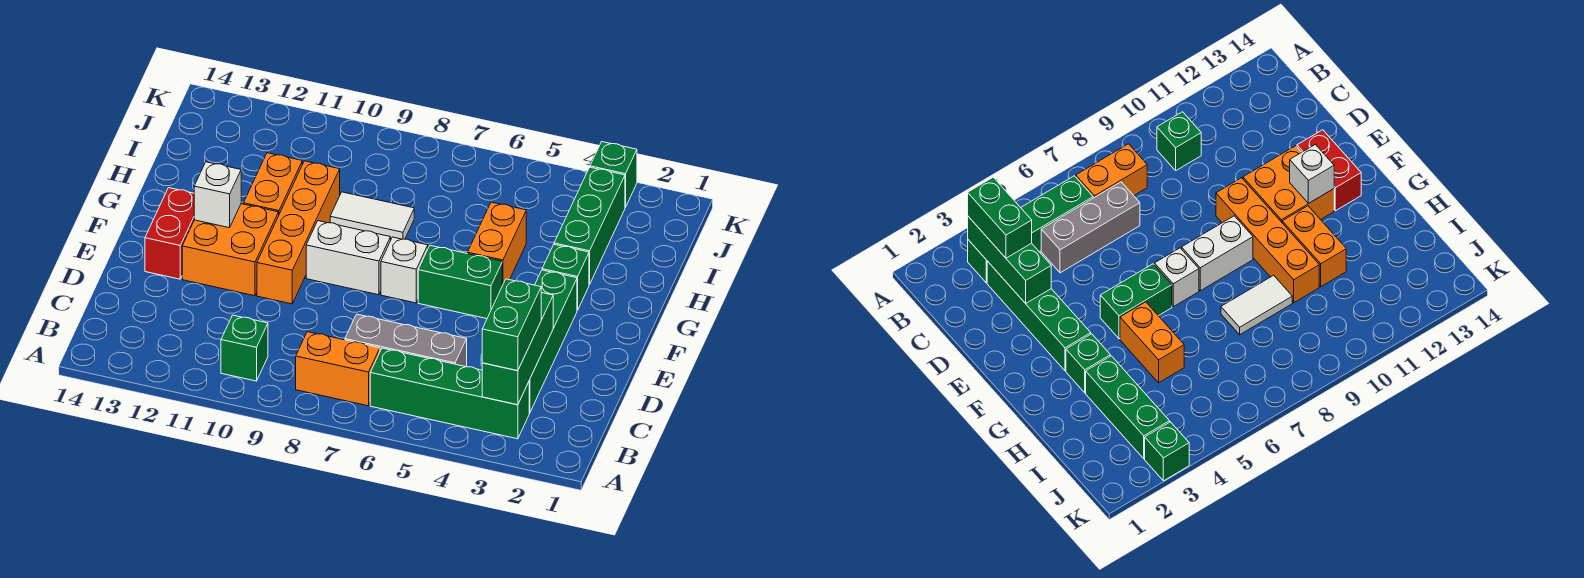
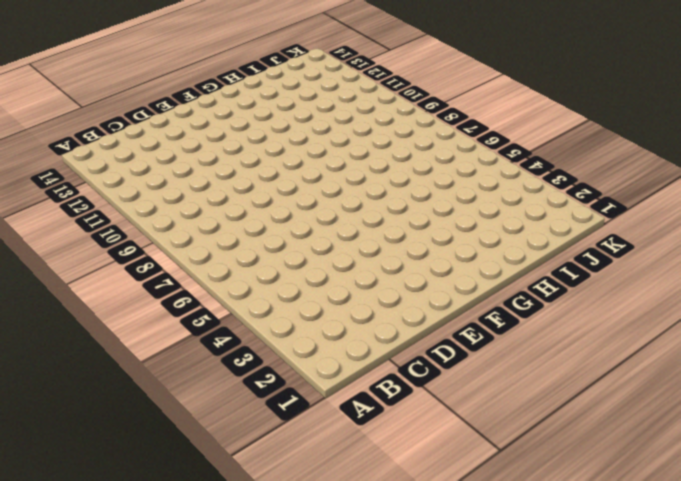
none -> green 1x4 brick [370,348,529,439]
none -> orange 1x2 brick [296,332,380,406]
none -> green 1x1 brick [221,315,268,381]

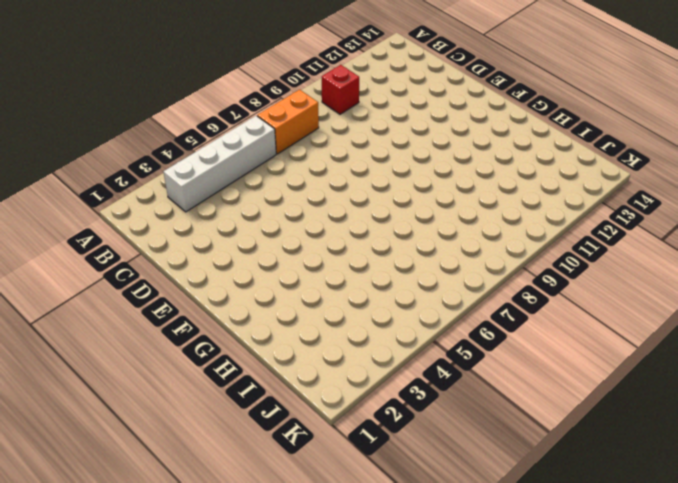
white 1x4 brick [164,116,276,212] -> green 1x4 brick [370,348,529,439]
red 1x1 brick [322,65,359,114] -> green 1x1 brick [221,315,268,381]
none -> green 1x4 brick [529,270,577,413]
none -> grey 1x3 brick [345,314,467,367]
none -> orange 1x4 brick [257,161,340,304]

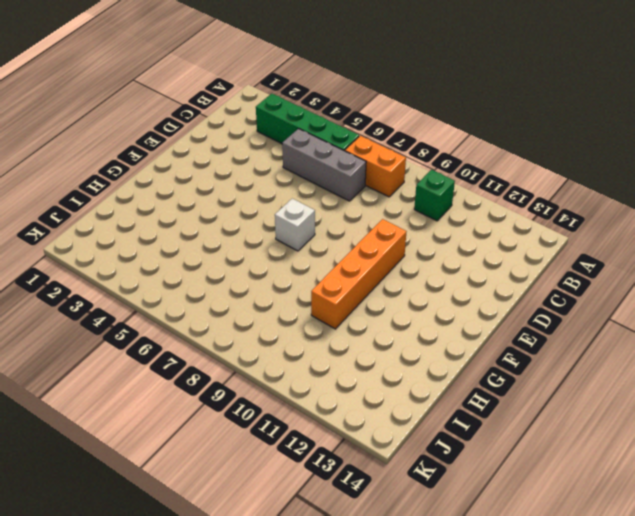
none -> green 1x4 brick [529,270,577,413]
none -> orange 2x2 brick [182,204,279,296]
none -> red 1x2 brick [145,188,194,279]

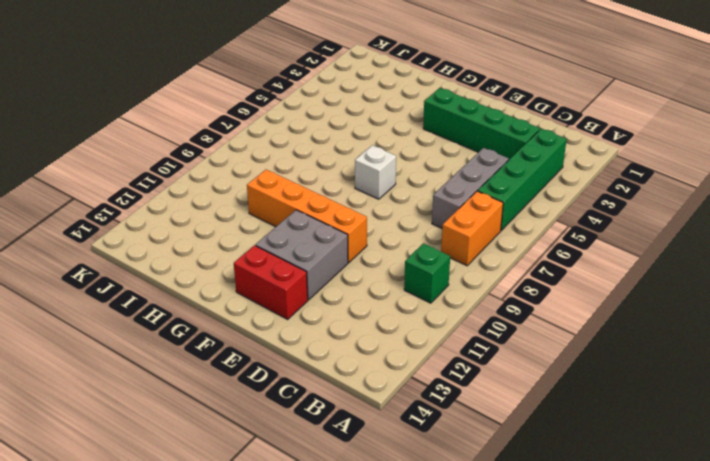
grey 2x2 brick [255,210,348,300] -> orange 2x2 brick [182,204,279,296]
none -> green 1x2 brick [418,245,502,319]
none -> white 1x2 brick [306,221,391,295]
none -> green 1x1 brick [542,244,589,310]

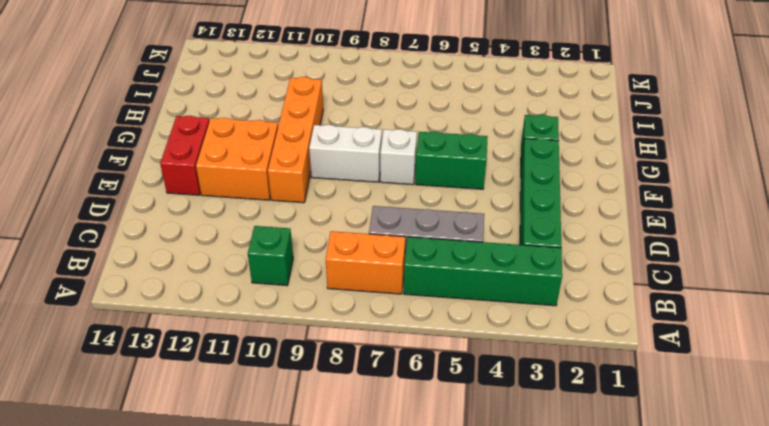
none -> orange 1x2 brick [468,202,526,285]
none -> orange 1x2 brick [244,153,302,214]
none -> green 1x3 brick [554,167,625,285]

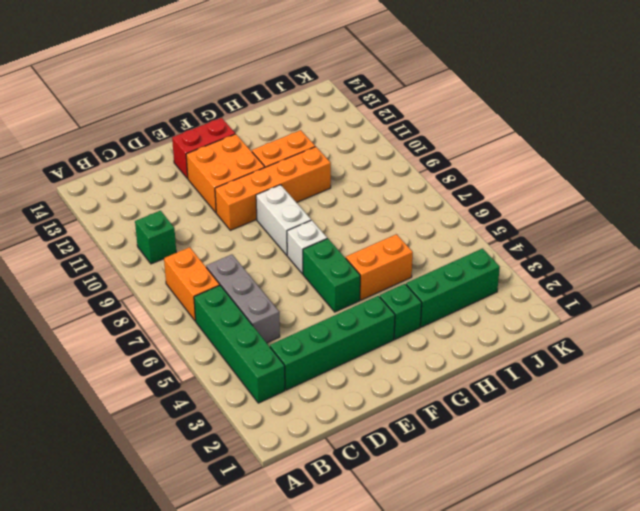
none -> white 1x2 tile [330,192,414,239]
none -> green 1x1 brick [590,142,637,207]
none -> green 1x3 brick [482,293,553,405]

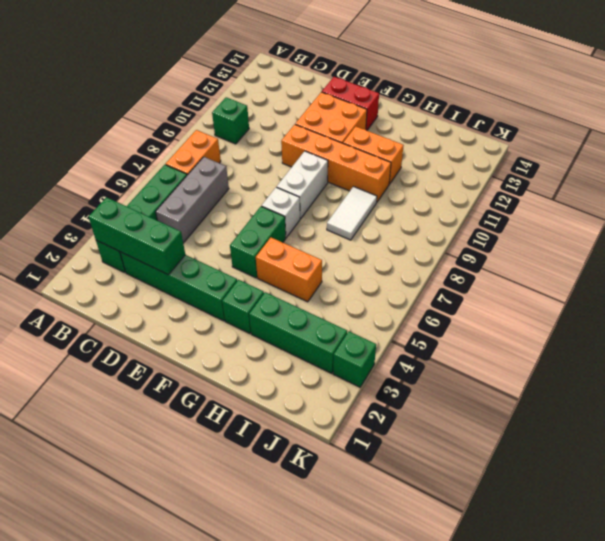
none -> white 1x1 brick [194,162,241,228]
none -> green 1x2 brick [482,279,541,371]

